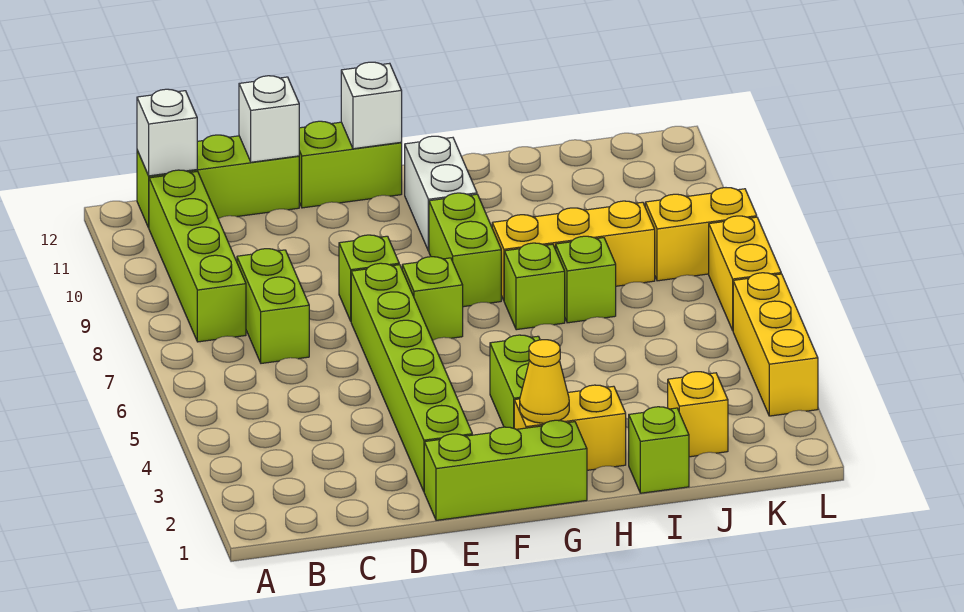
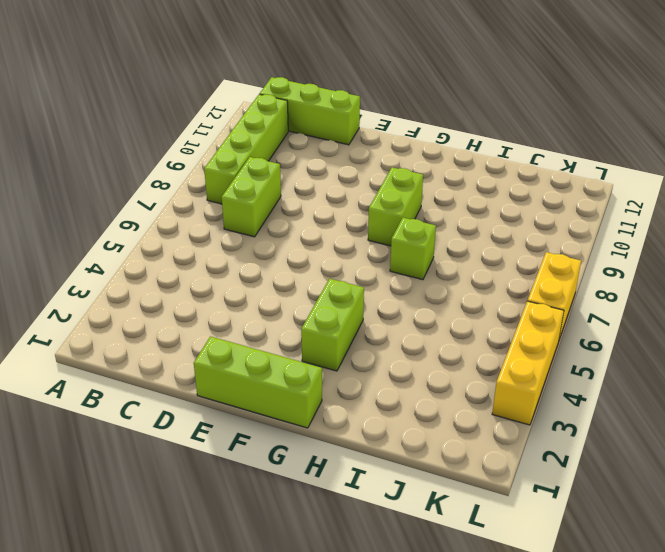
none -> lime 1x6 brick [351,263,472,491]
none -> lime 1x1 brick [339,235,399,321]
none -> lime 1x2 brick [299,121,402,208]

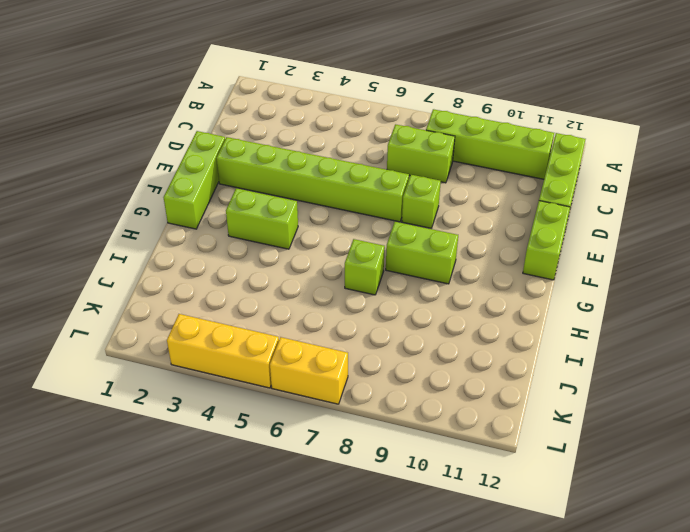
none -> lime 1x1 brick [402,257,463,341]
none -> yellow 1x2 brick [514,385,626,470]
none -> white 1x2 brick [405,136,477,251]

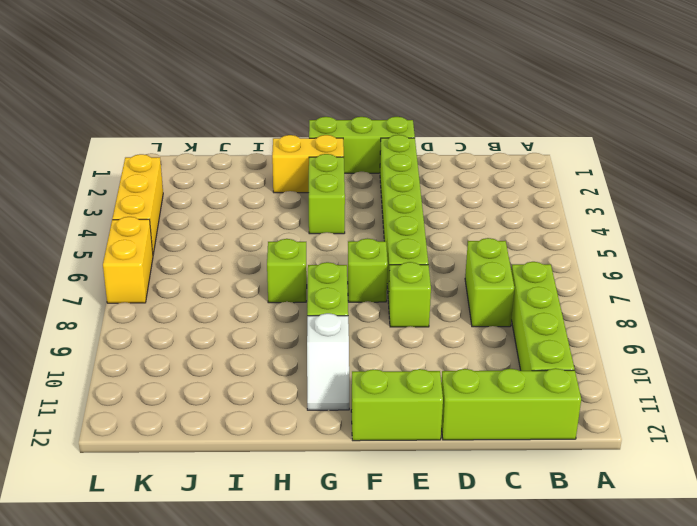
white 1x2 slope [307,313,349,410] -> white 1x2 brick [405,136,477,251]
none -> yellow 1x3 brick [492,201,655,300]
none -> lime 1x1 brick [629,407,689,493]
none -> lime 1x1 brick [556,236,616,323]

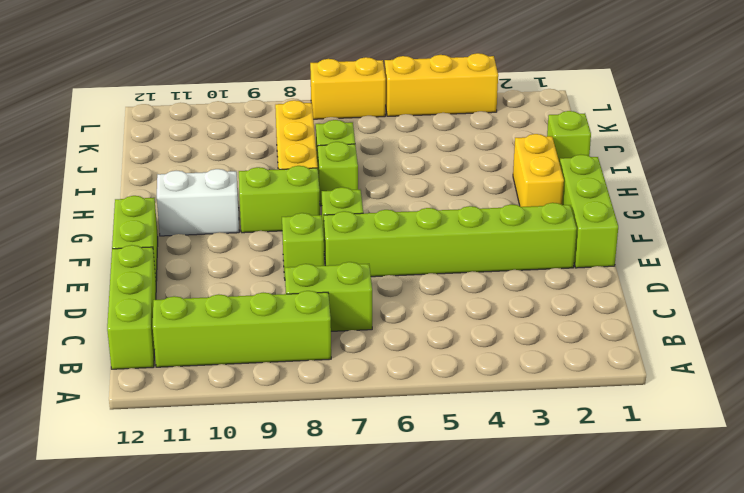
none -> lime 1x2 brick [490,335,540,428]
none -> yellow 1x1 brick [668,372,728,457]
none -> yellow 1x2 brick [645,188,757,281]

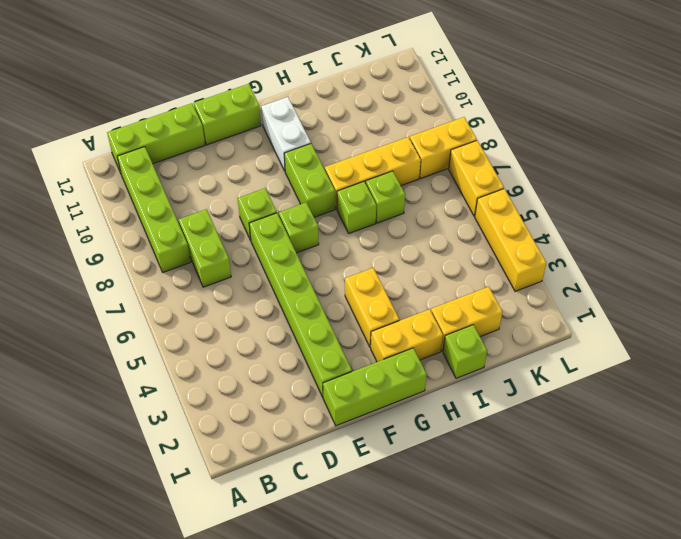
yellow 1x2 brick [345,268,399,347] -> lime 1x2 brick [490,335,540,428]
yellow 1x2 brick [431,287,502,351] -> yellow 1x1 brick [668,372,728,457]
none -> white 1x1 brick [137,89,197,176]
none -> white 1x1 brick [239,76,299,162]
none -> white 1x1 brick [341,62,402,149]

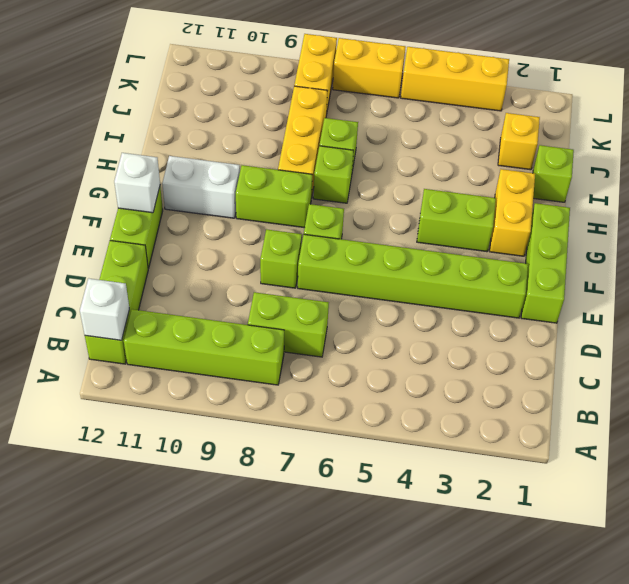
none -> white 1x1 brick [239,76,299,162]
none -> yellow 1x1 cone [520,340,569,423]

